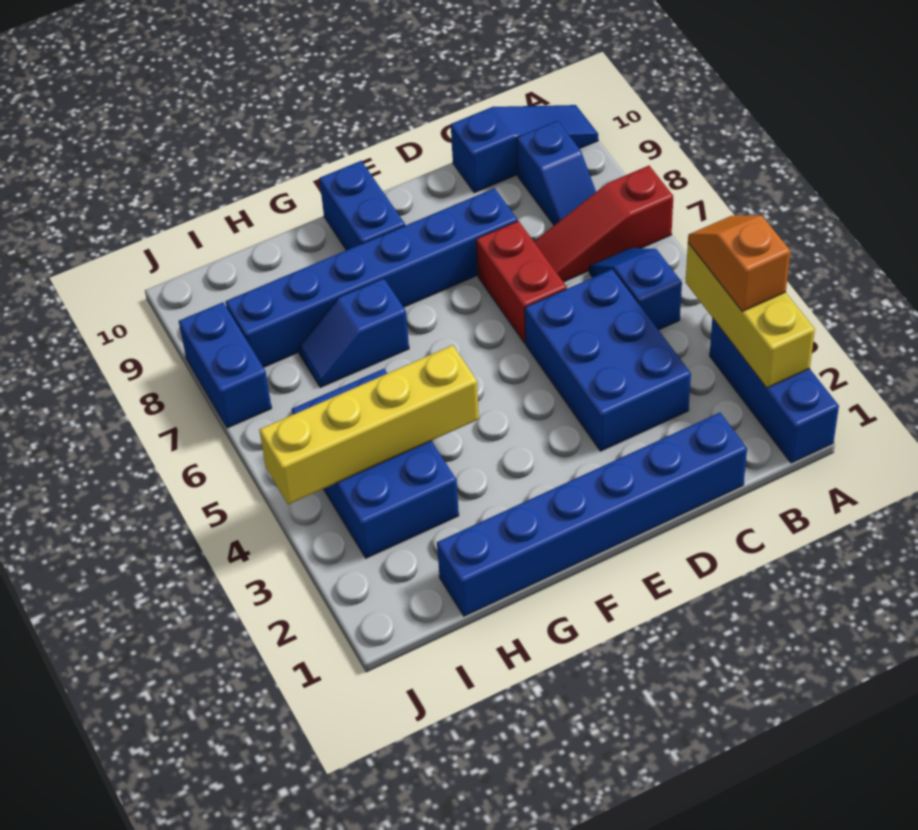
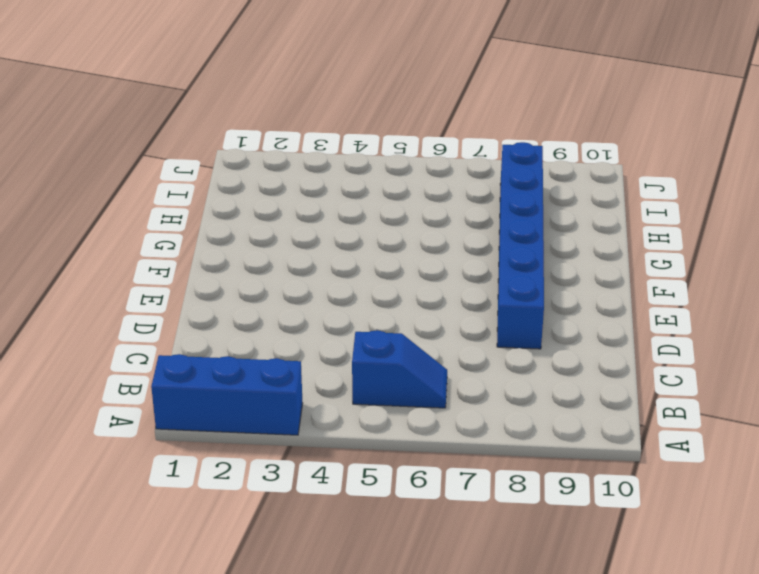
none -> red 1x3 slope [534,166,673,282]
none -> blue 1x3 slope [451,105,598,193]
none -> blue 1x2 slope [517,121,596,225]

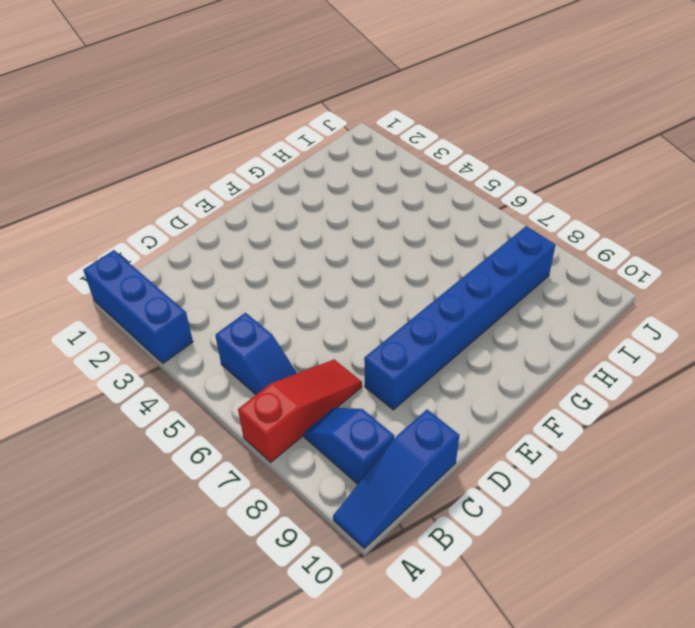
none -> blue 1x6 brick [437,413,747,616]
none -> blue 2x3 brick [525,269,691,451]
none -> red 1x2 brick [476,221,567,343]

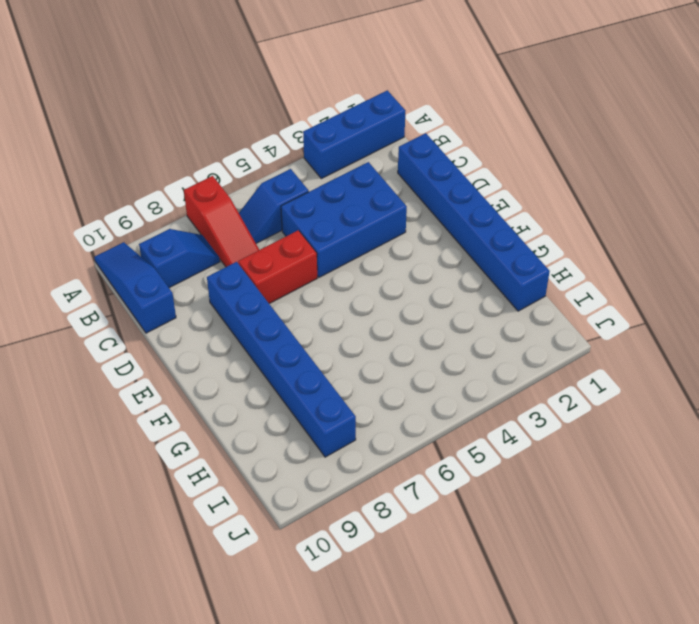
none -> blue 1x2 brick [319,161,405,250]
none -> blue 1x2 slope [298,278,409,387]
none -> blue 2x3 brick [292,369,459,558]

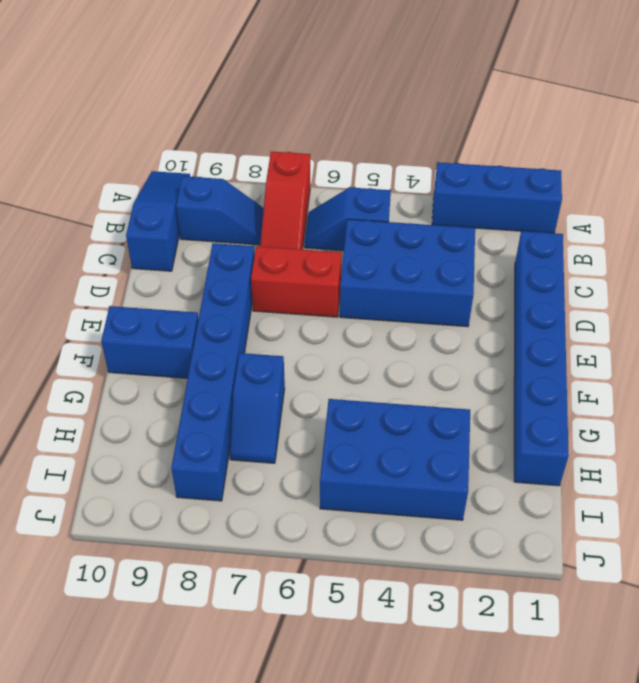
none -> blue 1x2 brick [179,302,272,428]
none -> yellow 1x3 brick [685,243,815,388]
none -> yellow 1x4 brick [259,345,479,504]

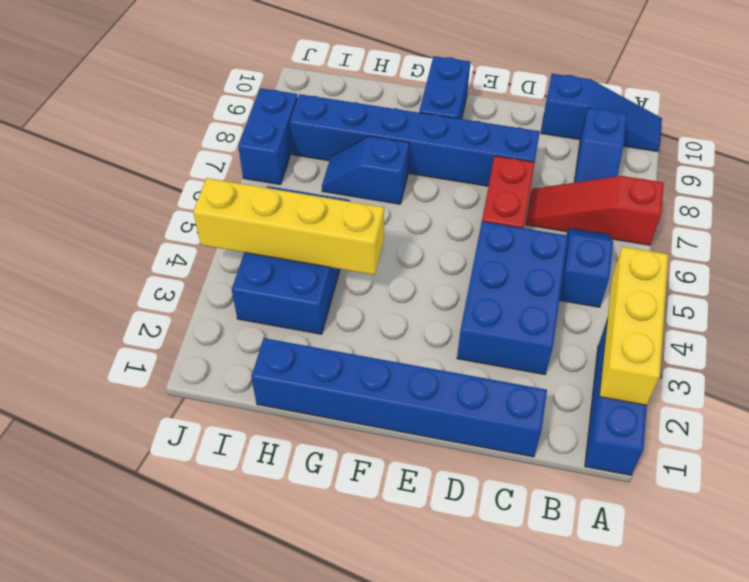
none -> orange 1x2 slope [688,216,790,311]

